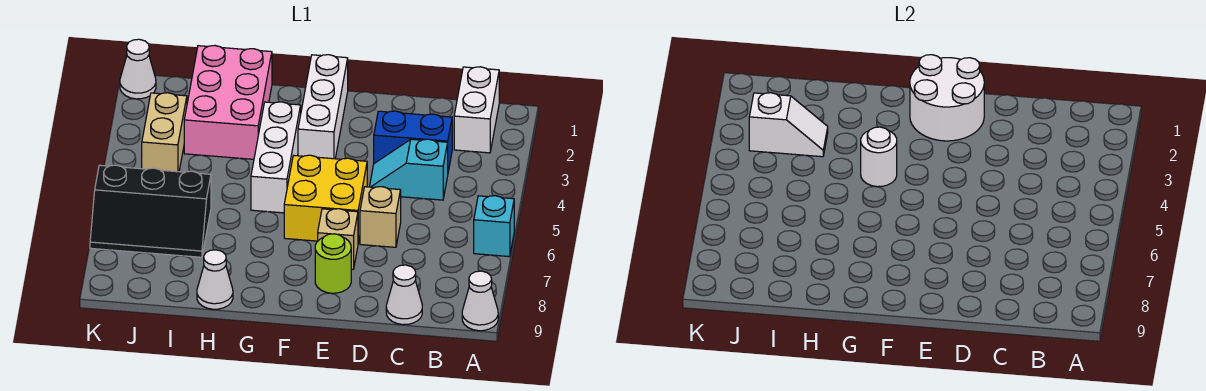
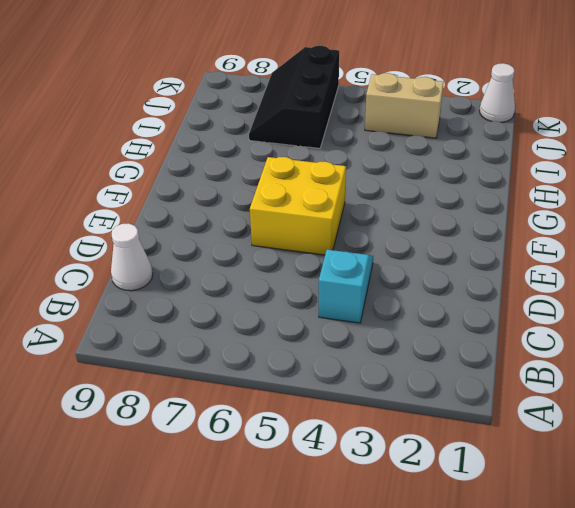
none -> cyan 1x1 brick [474,196,514,257]
none -> white 1x1 cone [462,271,498,331]
none -> white 1x2 brick [454,67,499,153]

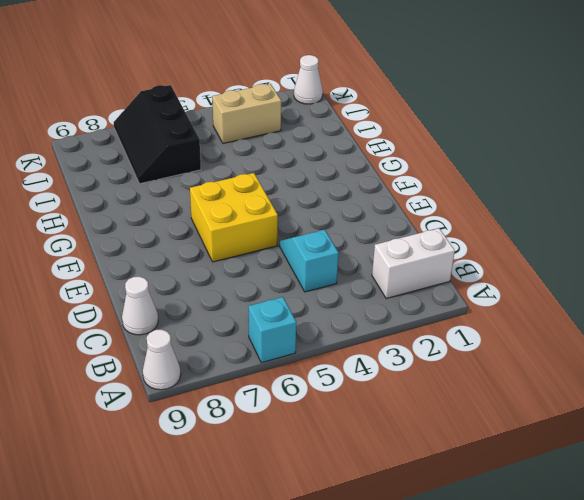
none -> blue 1x2 brick [374,111,452,171]
none -> tan 1x1 brick [360,187,401,247]
none -> tan 1x1 brick [318,209,358,269]

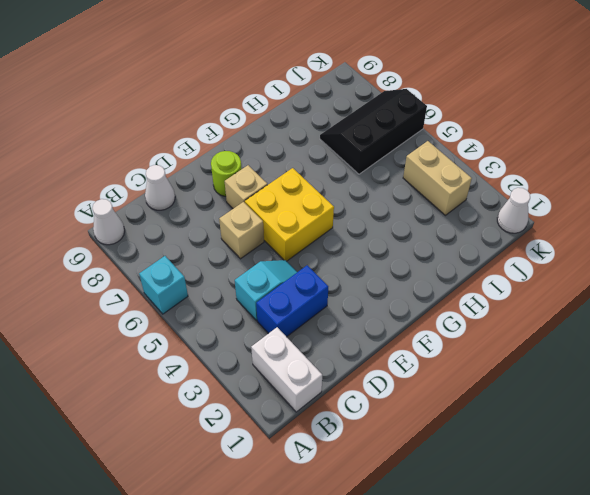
none -> white 1x3 brick [298,55,348,159]
none -> white 1x3 brick [251,102,301,213]
none -> pink 2x3 brick [184,46,272,159]

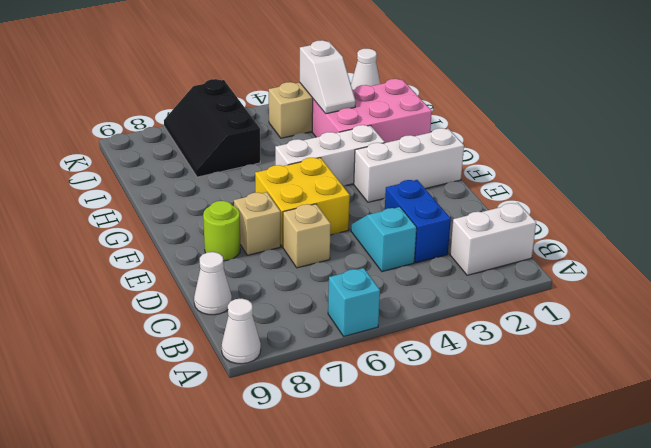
none -> white 1x1 cone [197,250,233,309]
none -> white 2x2 round brick [910,55,984,141]
none -> white 1x1 round brick [861,127,897,187]

